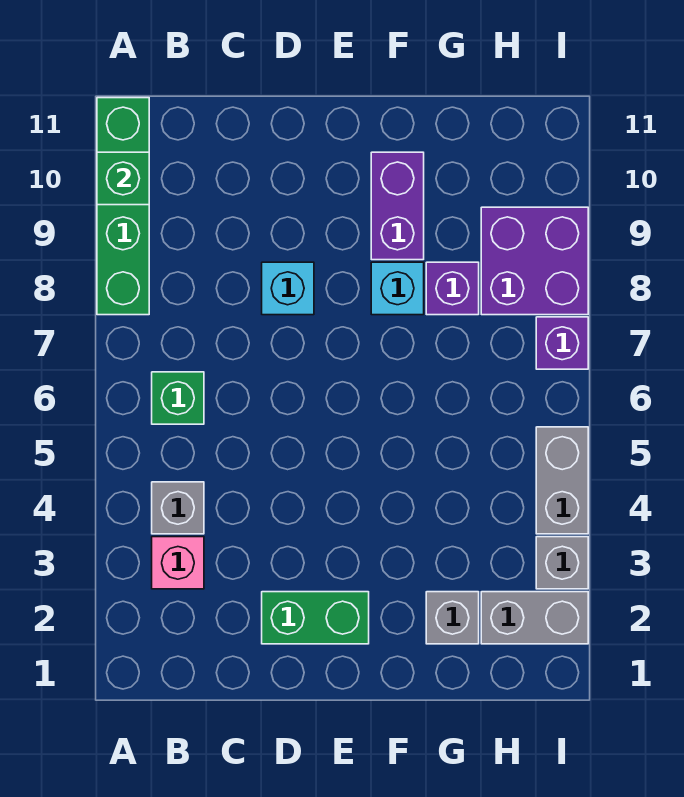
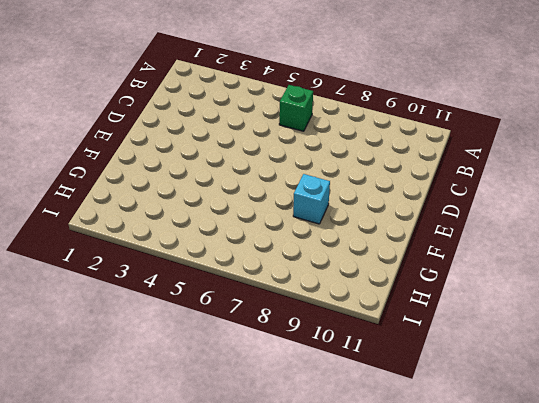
none -> green 1x4 brick [97,98,149,315]
none -> pink 1x1 brick [152,537,204,589]
none -> grey 1x1 brick [152,482,204,534]

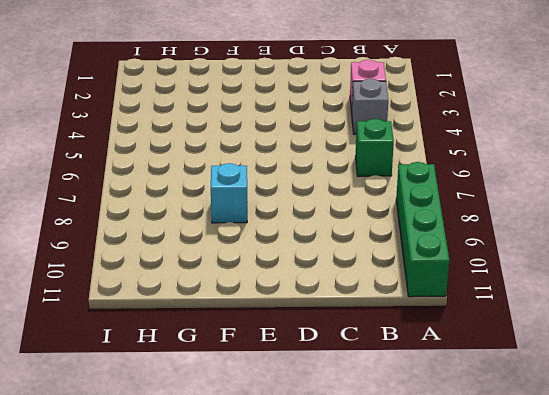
none -> green 1x2 brick [262,592,369,644]
none -> cyan 1x1 brick [262,262,314,315]
none -> purple 1x2 brick [371,152,424,260]

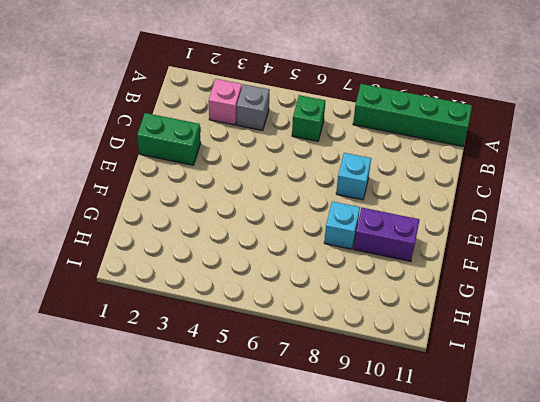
green 1x2 brick [137,113,201,165] -> green 1x2 brick turned to [262,592,369,644]
none -> grey 1x1 brick [426,592,479,644]
none -> purple 1x1 brick [426,262,479,315]
none -> grey 1x2 brick [481,592,588,644]

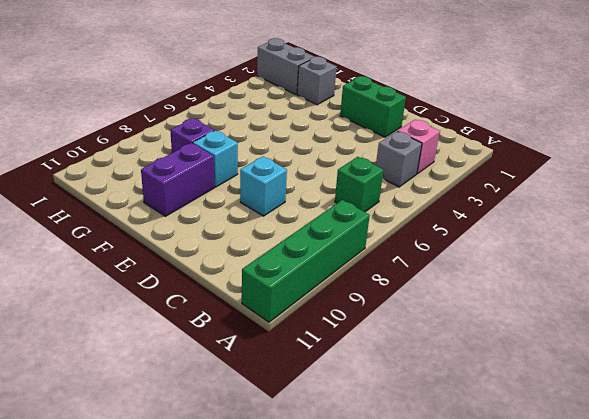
none -> purple 2x2 brick [481,207,588,315]
none -> grey 1x1 brick [536,537,588,589]
none -> grey 1x2 brick [536,427,588,534]

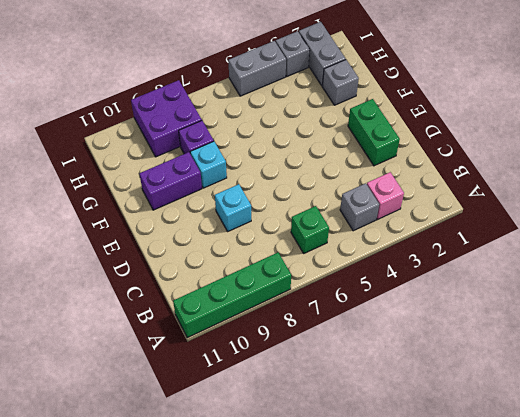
none -> purple 1x1 brick [536,317,588,369]
none -> green 1x1 brick [97,152,149,205]

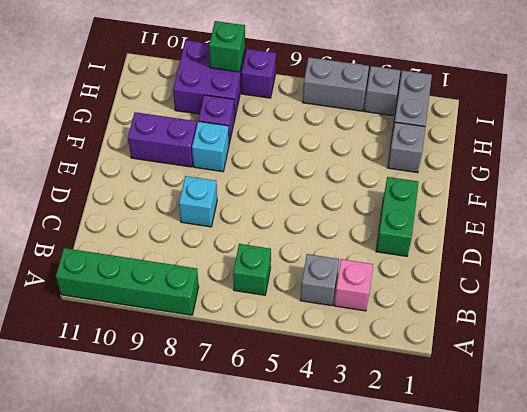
green 1x1 brick [209,21,245,72] -> green 1x1 brick moved to [97,152,149,205]

